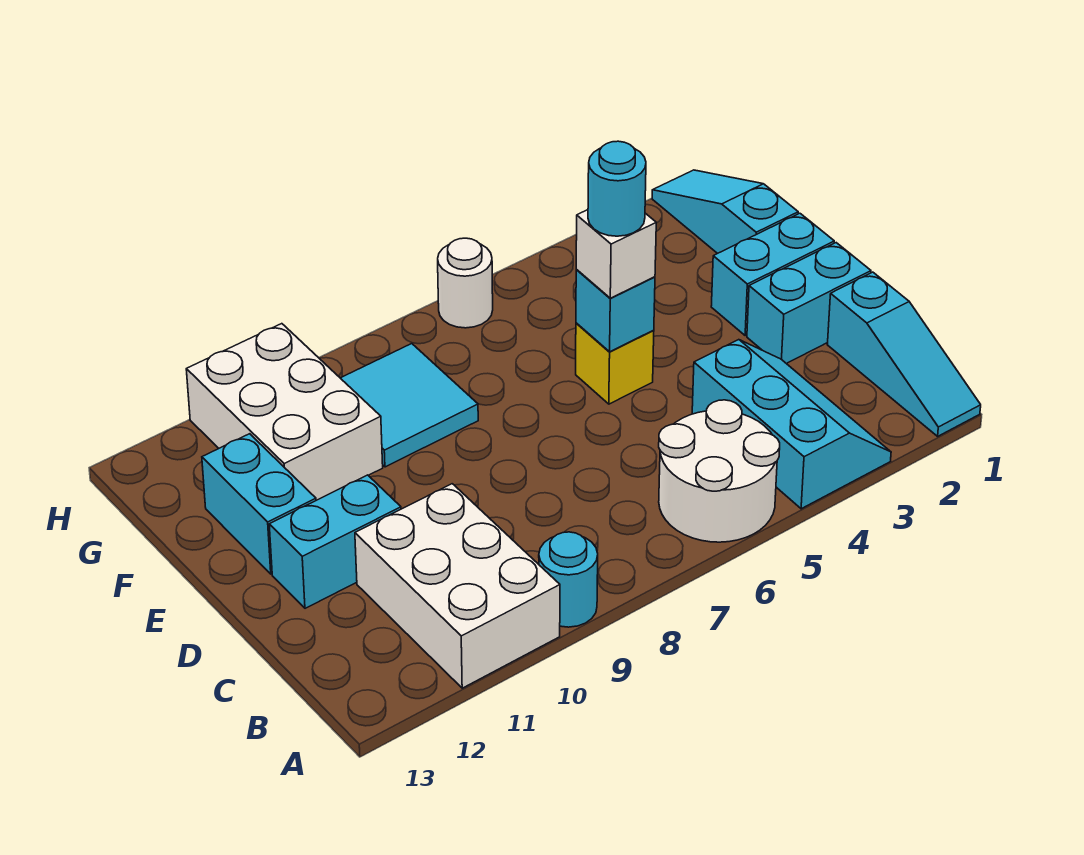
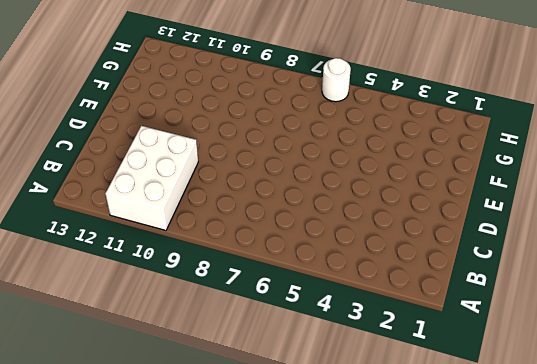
none -> cyan 1x3 slope [827,272,981,436]
none -> cyan 2x3 slope [692,340,891,509]
none -> white 2x2 round brick [659,400,780,542]

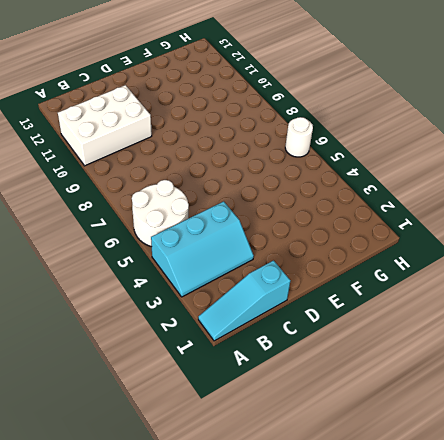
none -> cyan 1x1 round brick [539,532,598,627]
none -> cyan 1x2 brick [747,243,871,364]
none -> cyan 1x2 brick [269,475,401,608]

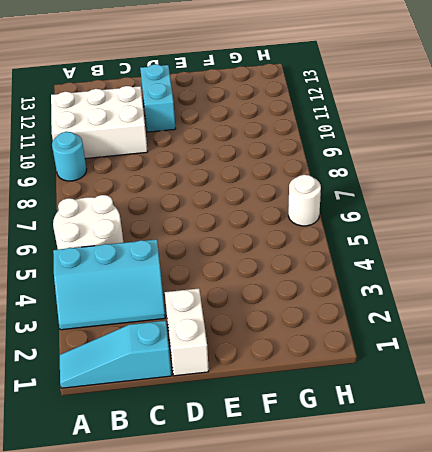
white 1x2 brick [165,288,209,376] -> cyan 1x2 brick [747,243,871,364]
none -> cyan 1x2 brick [711,213,834,335]
none -> yellow 1x1 brick [576,323,654,404]
none -> cyan 1x2 brick [202,434,316,574]

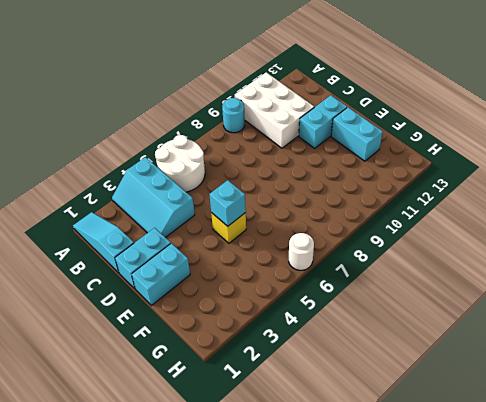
none -> cyan 1x3 slope [652,170,798,254]
none -> cyan 2x2 tile [341,344,478,467]
none -> white 2x3 brick [186,324,383,500]

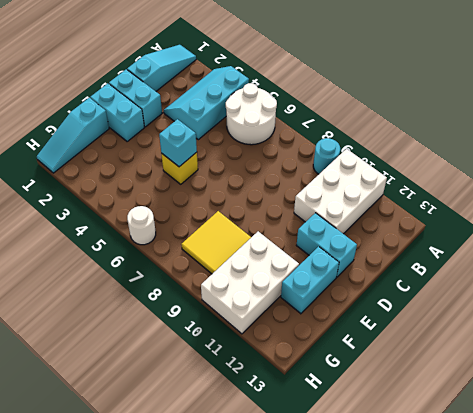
yellow 2x2 tile [181,211,251,274] -> cyan 2x2 tile [341,344,478,467]
none -> white 1x1 brick [576,210,656,298]
none -> cyan 1x1 round brick [588,141,646,236]

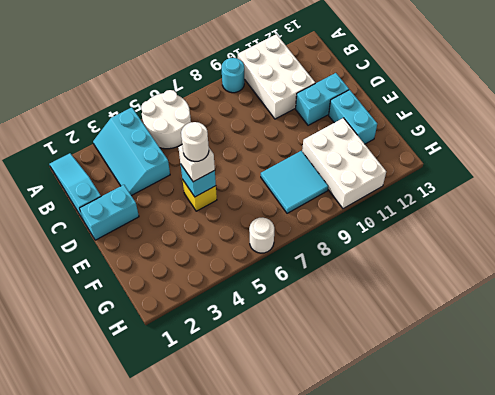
white 1x1 round brick [181,122,209,161] -> cyan 1x1 round brick [588,141,646,236]
none -> cyan 1x2 brick [711,213,834,335]
none -> cyan 1x3 slope [652,170,798,254]

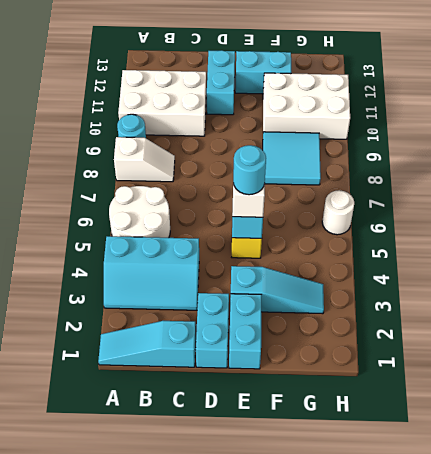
white 1x2 slope [114,137,175,182] -> none
cyan 1x3 slope [231,266,324,314] -> cyan 1x3 slope moved to [652,170,798,254]

